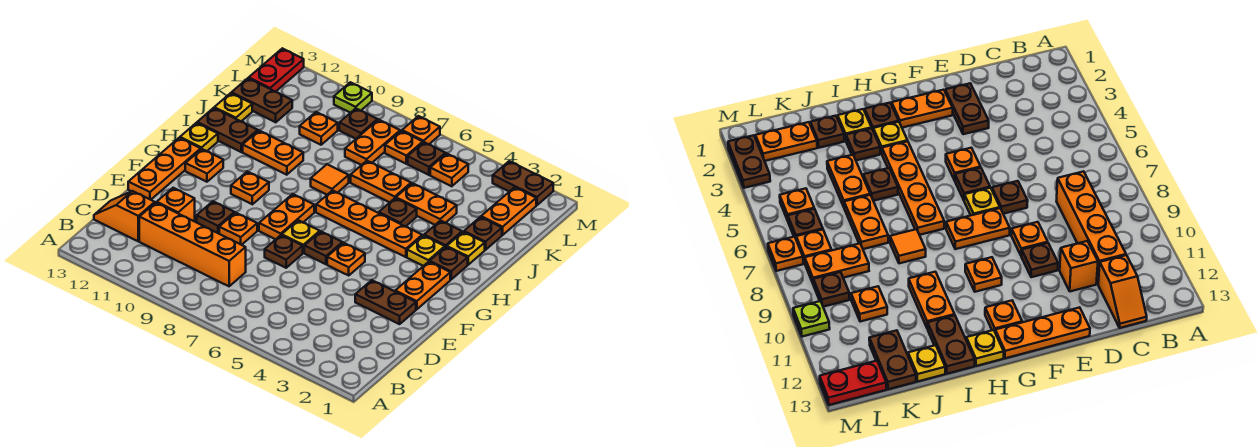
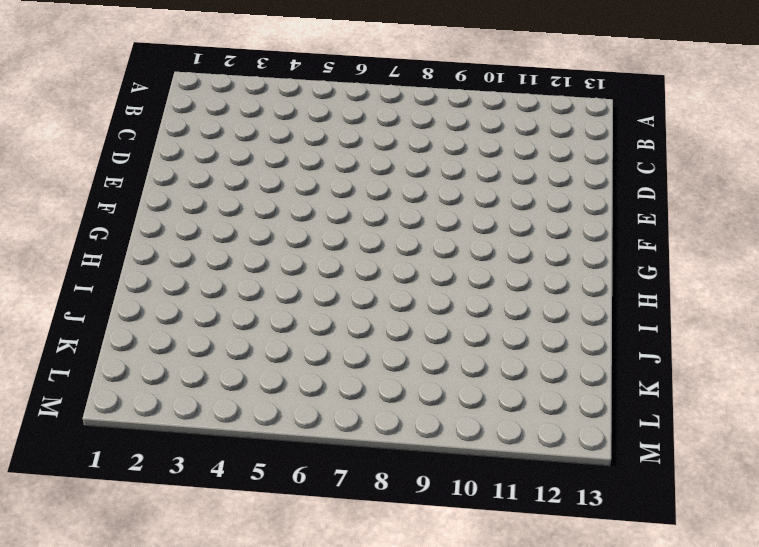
none -> orange 1x4 brick [139,203,246,286]
none -> orange 1x2 slope [94,191,155,241]
none -> orange 1x1 brick [157,188,195,221]
none -> brown 1x2 plate [355,280,416,324]

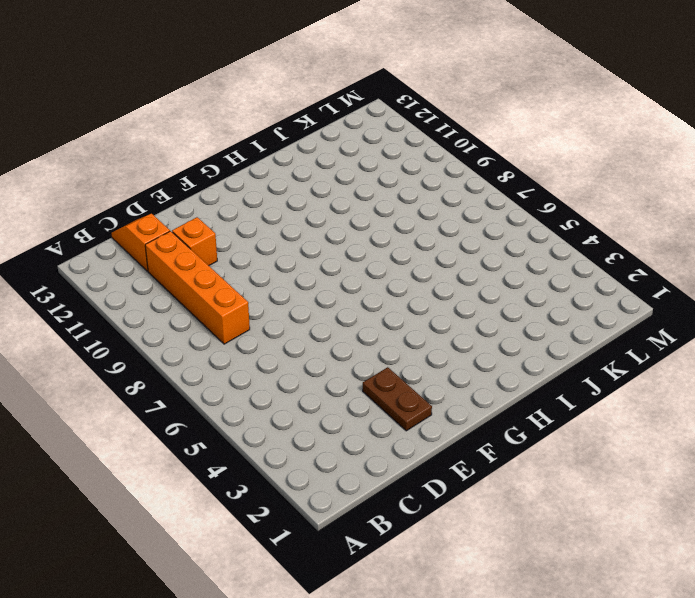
none -> brown 1x1 plate [265,235,303,268]
none -> orange 1x1 plate [219,212,257,245]
none -> brown 1x1 plate [197,201,234,234]
none -> orange 1x3 plate [128,138,201,200]

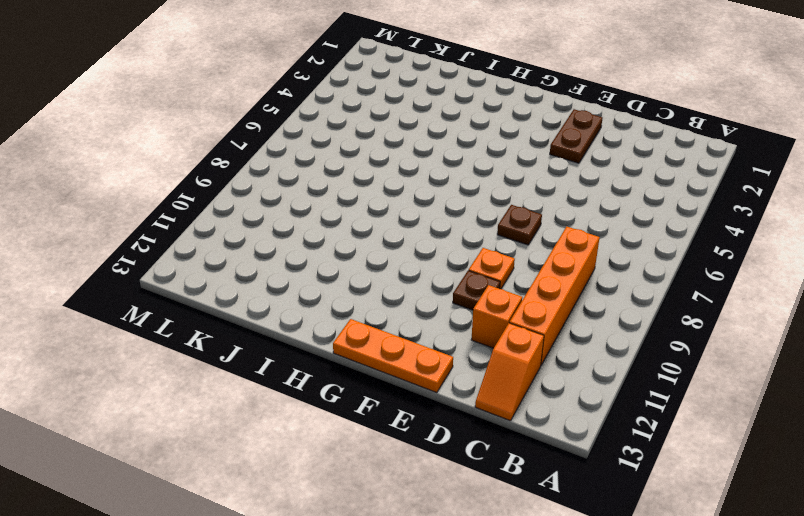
none -> orange 1x2 plate [395,262,450,309]
none -> orange 1x1 plate [327,243,365,275]
none -> brown 1x1 plate [304,232,342,264]
none -> yellow 1x1 plate [282,220,320,253]

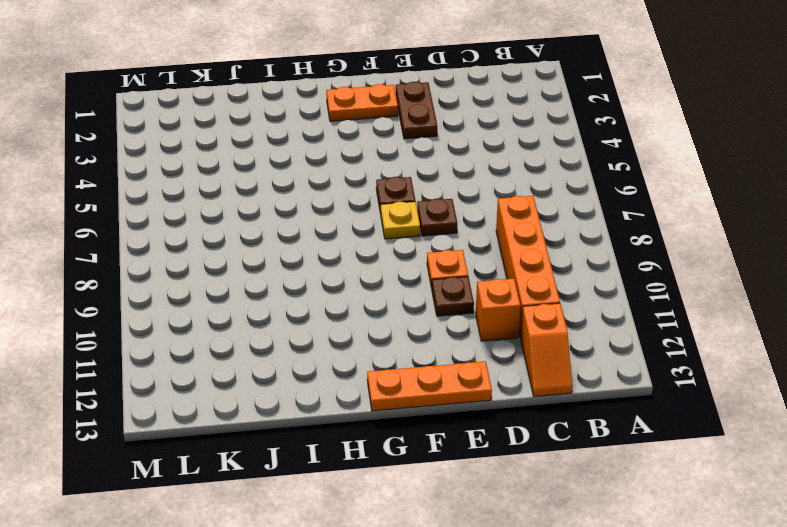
none -> orange 1x1 plate [327,243,365,275]
none -> orange 1x2 plate [259,194,314,239]
none -> orange 1x1 plate [231,171,269,204]
none -> orange 1x1 plate [185,149,223,182]

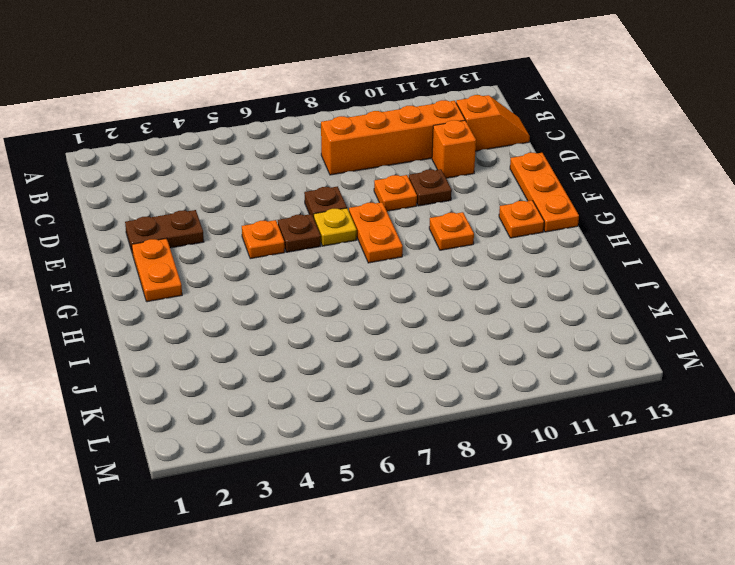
none -> brown 1x1 plate [430,247,468,279]
none -> yellow 1x1 plate [407,235,445,266]
none -> orange 1x4 plate [316,190,422,257]
none -> yellow 1x1 plate [180,123,218,151]

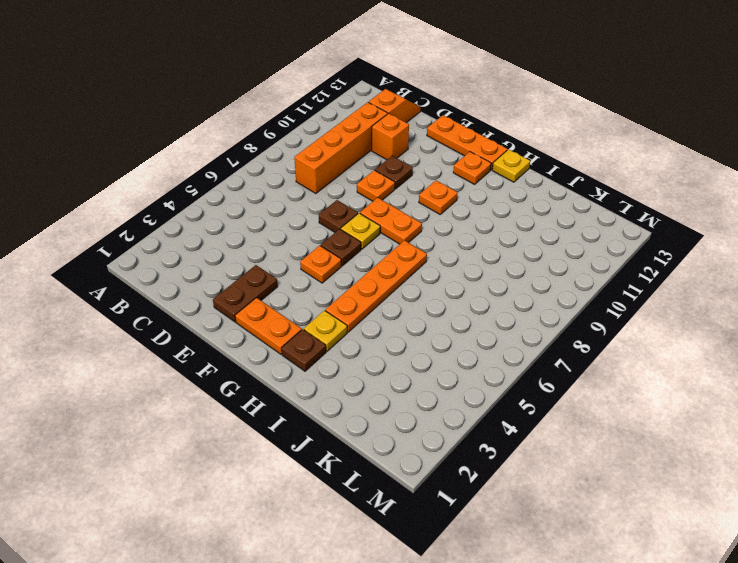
none -> yellow 1x1 plate [447,232,485,265]
none -> brown 1x1 plate [424,220,462,247]
none -> brown 1x1 plate [379,198,417,227]
none -> orange 1x1 tile [311,164,349,195]

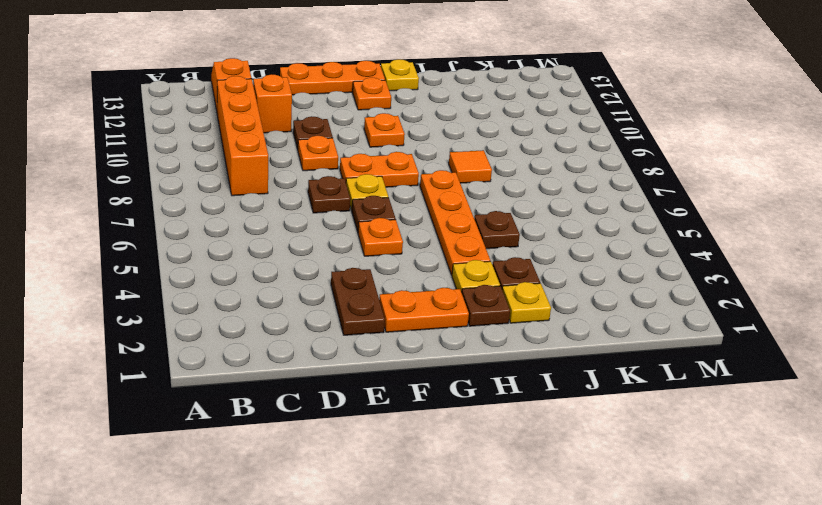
none -> orange 1x2 plate [243,131,303,175]
none -> brown 1x2 plate [197,108,258,152]
none -> brown 1x1 plate [464,217,502,250]
none -> orange 1x2 plate [396,183,457,225]

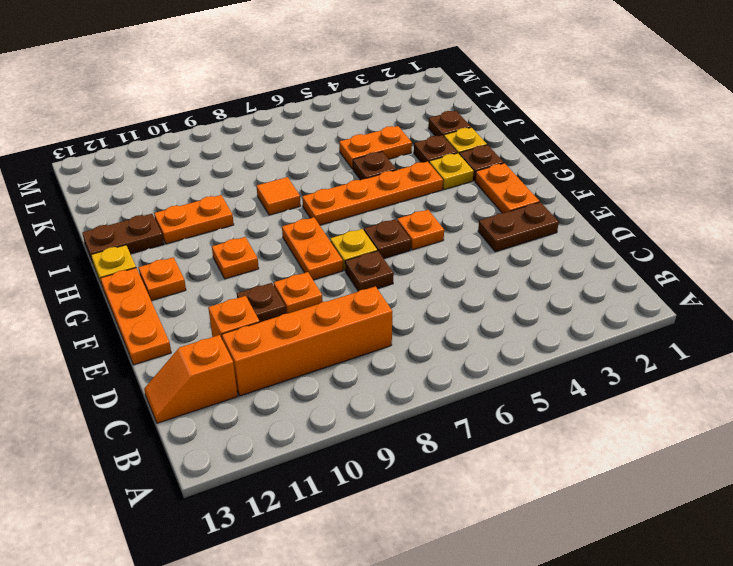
none -> orange 1x2 plate [351,161,411,202]
none -> yellow 1x1 plate [214,93,252,121]
none -> orange 1x2 plate [481,187,536,235]
none -> orange 1x2 plate [345,120,400,165]

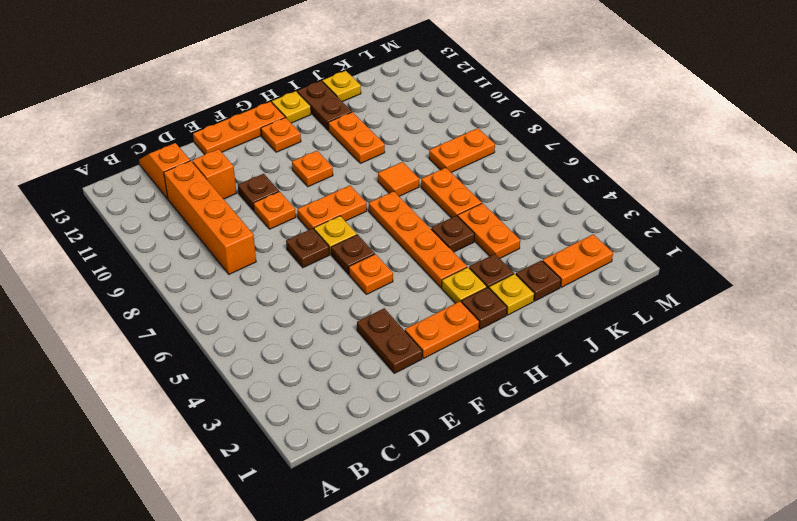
none -> orange 1x1 plate [300,112,338,145]
none -> brown 1x2 plate [232,78,292,122]
none -> orange 1x1 plate [430,153,468,186]
none -> brown 1x1 plate [408,142,446,175]

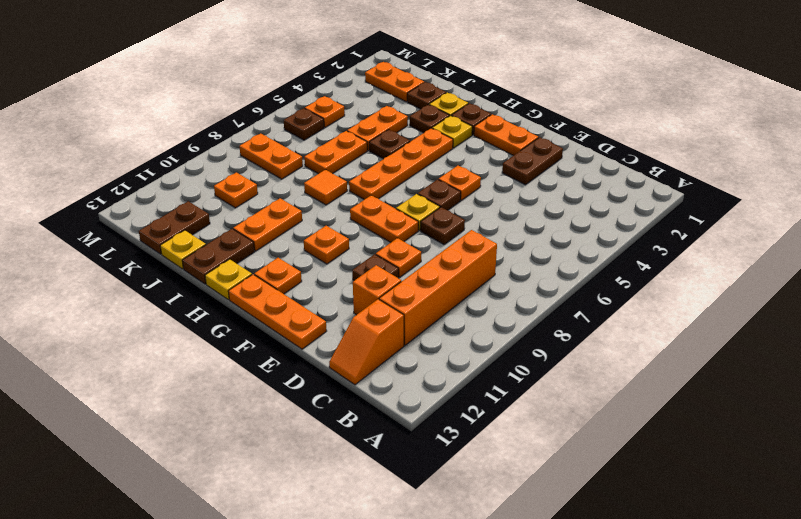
none -> orange 1x1 plate [385,131,423,164]
none -> brown 1x1 plate [339,109,377,139]
none -> red 1x2 plate [249,48,304,92]
none -> brown 1x2 plate [493,161,553,205]

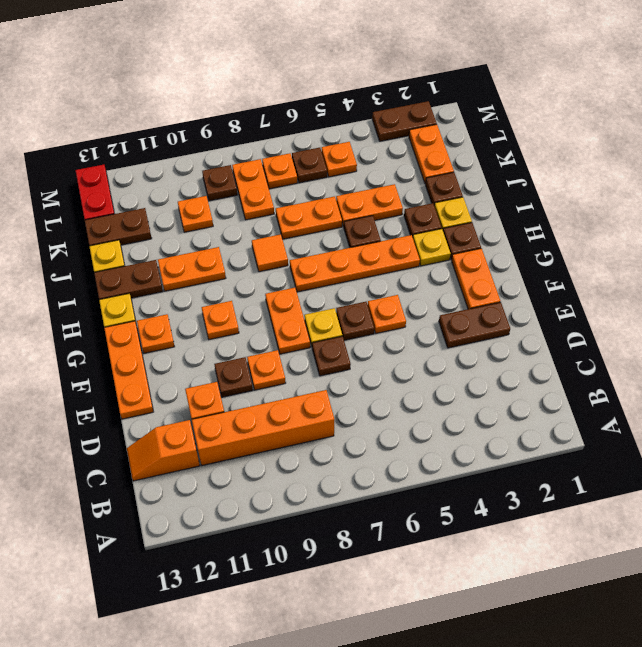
none -> orange 1x1 plate [402,116,440,144]
none -> lime 1x1 plate [334,82,372,113]

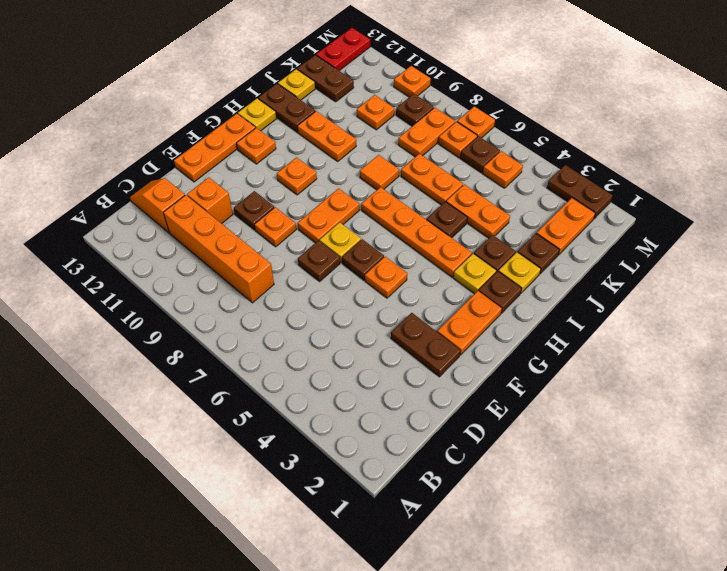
orange 1x1 plate [394,66,431,97] -> lime 1x1 plate [334,82,372,113]

